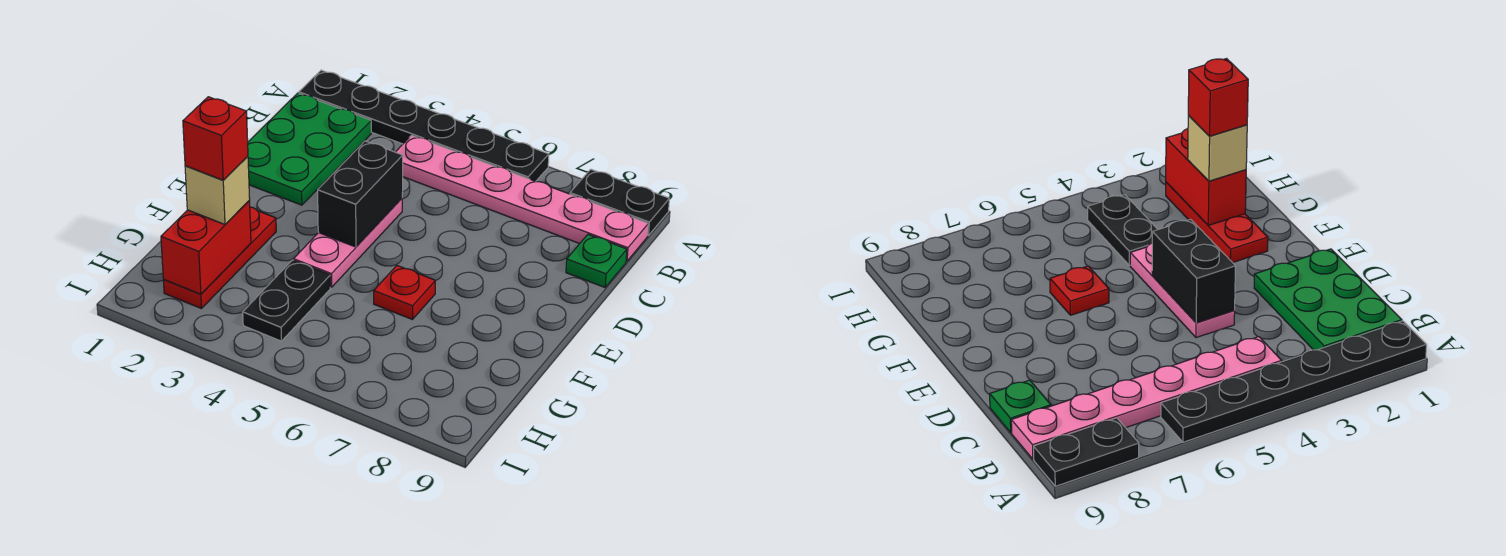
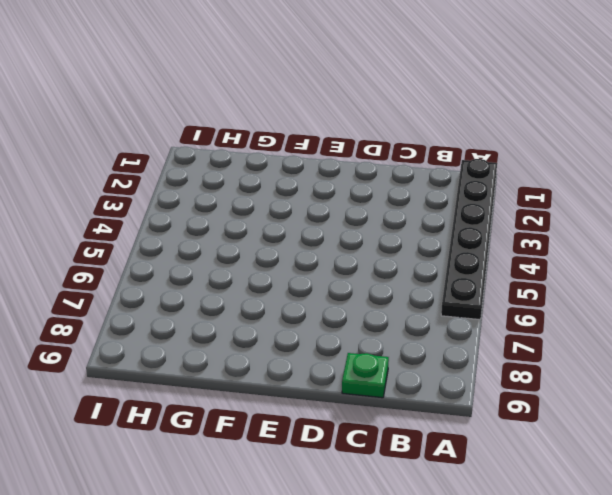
none -> black 1x2 plate [570,169,669,235]
none -> green 2x3 plate [248,93,371,205]
none -> pink 1x6 plate [396,135,648,261]

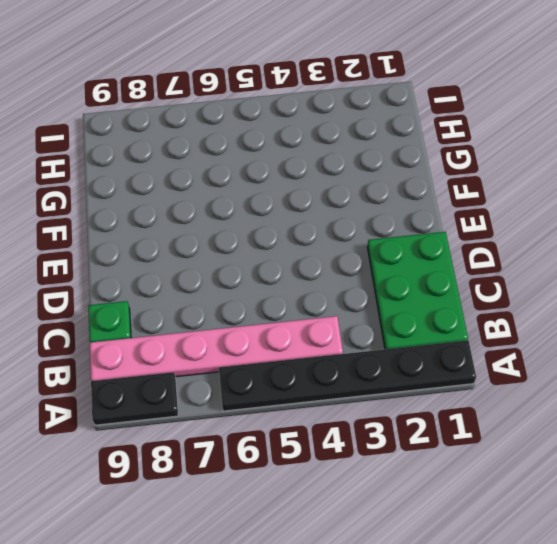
none -> pink 1x3 plate [294,199,402,287]
none -> red 1x3 plate [163,207,276,309]
none -> red 1x1 plate [374,266,435,319]

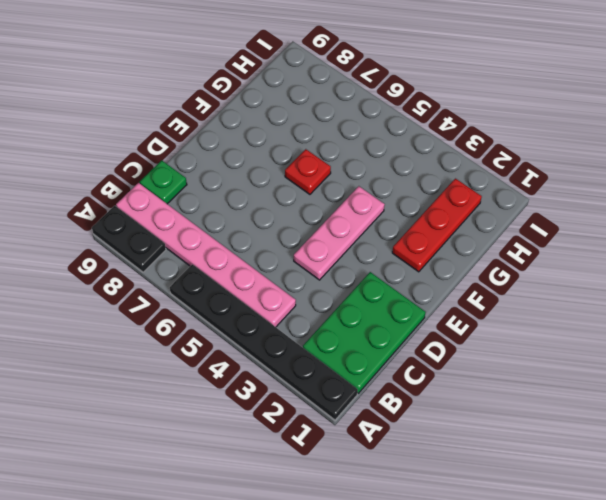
none -> black 1x2 plate [243,260,330,341]
none -> black 1x2 brick [318,141,403,247]
none -> red 1x2 brick [161,201,251,294]

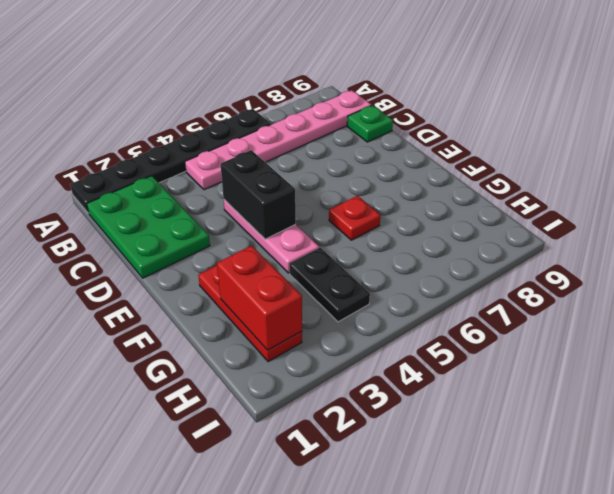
none -> black 1x2 plate [570,169,669,235]
none -> tan 1x1 brick [185,156,250,224]
none -> red 1x1 brick [183,97,248,180]

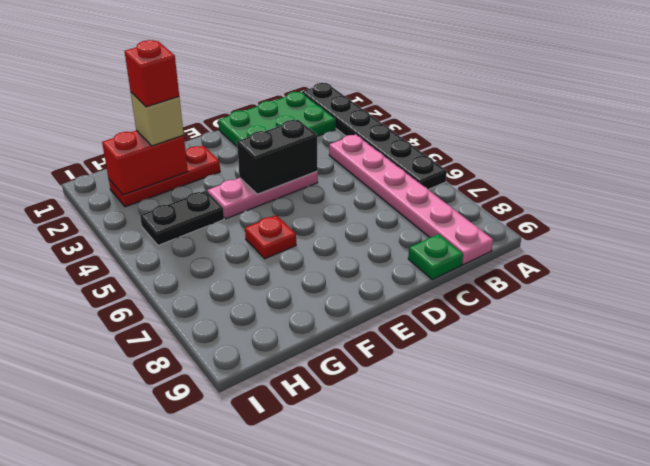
none -> black 1x2 plate [570,169,669,235]

